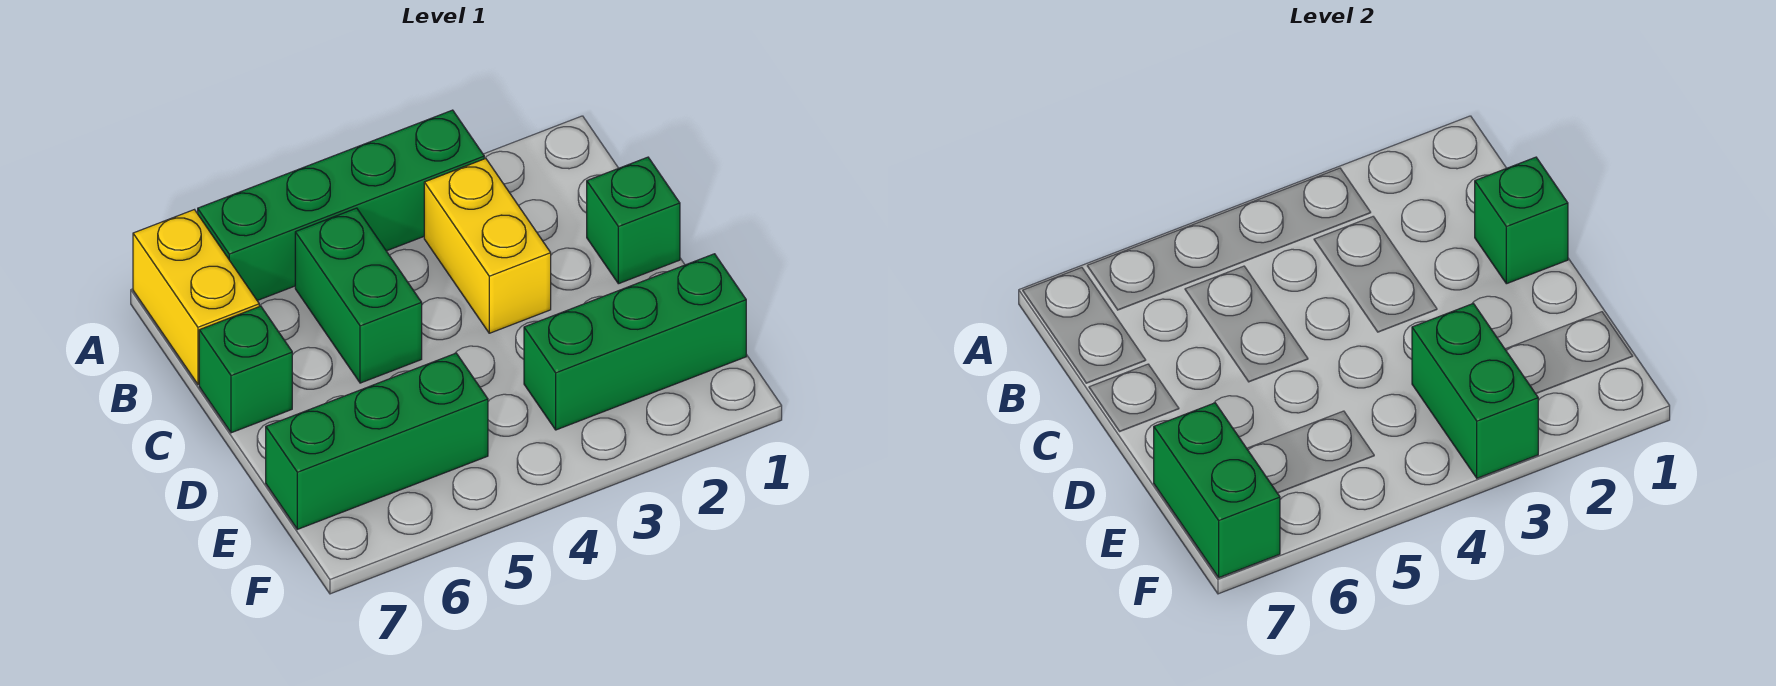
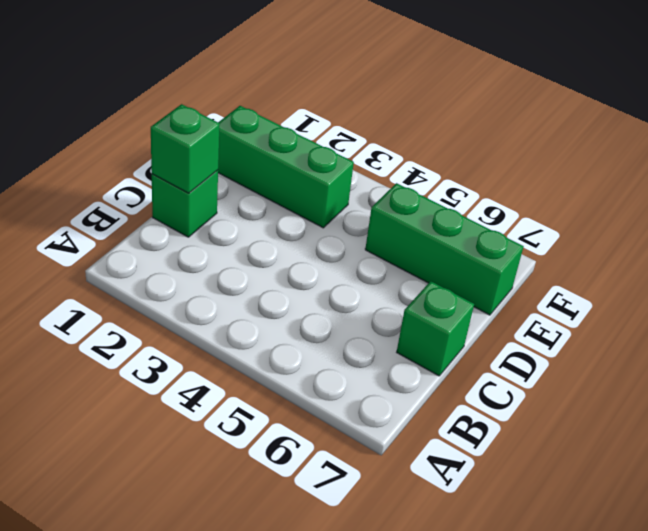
none -> green 1x4 brick [198,110,484,301]
none -> yellow 1x2 brick [133,210,259,384]

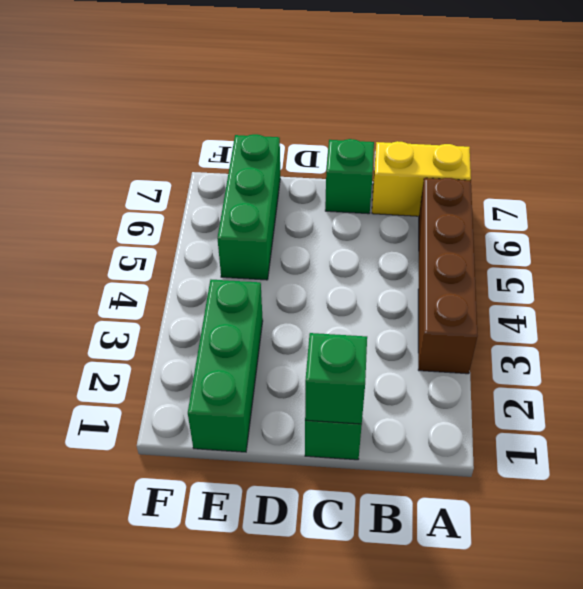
brown 1x4 brick [418,178,477,374] -> green 1x4 brick [198,110,484,301]
none -> yellow 1x2 brick [424,159,551,333]
none -> green 1x2 brick [295,208,422,383]

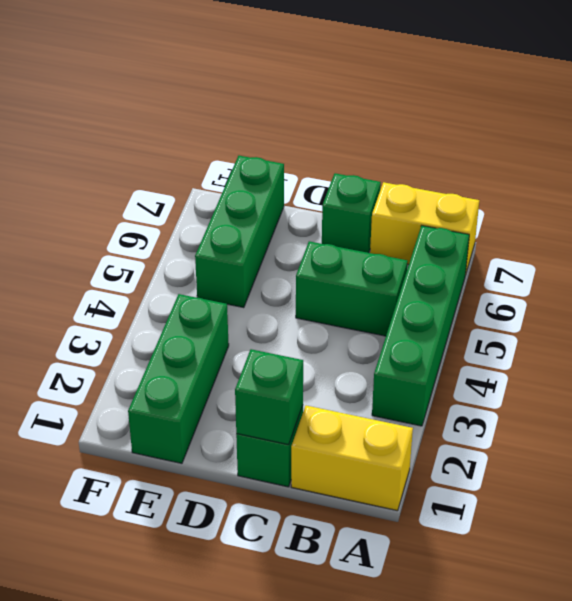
yellow 1x2 brick [291,406,413,511] -> yellow 1x2 brick moved to [424,159,551,333]
none -> green 1x2 brick [1412,304,1538,478]
none -> green 1x2 brick [1154,403,1280,578]

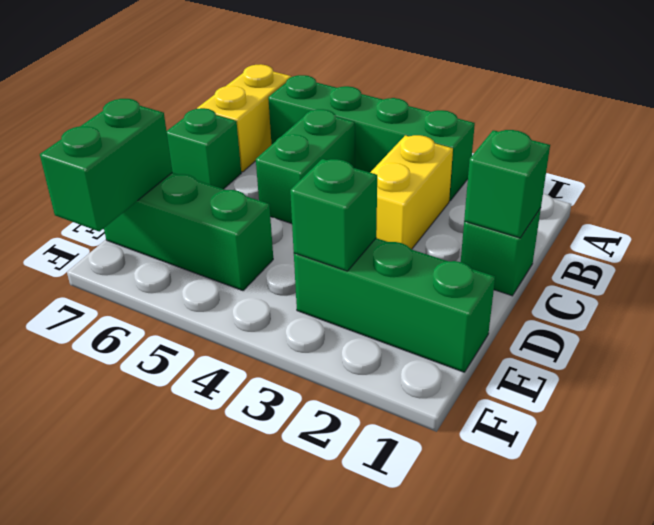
green 1x1 brick [290,159,377,271] -> green 1x2 brick [1412,304,1538,478]

